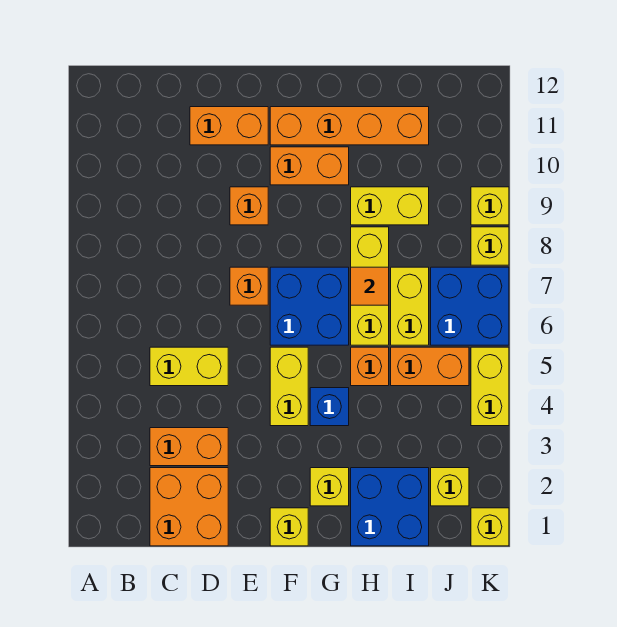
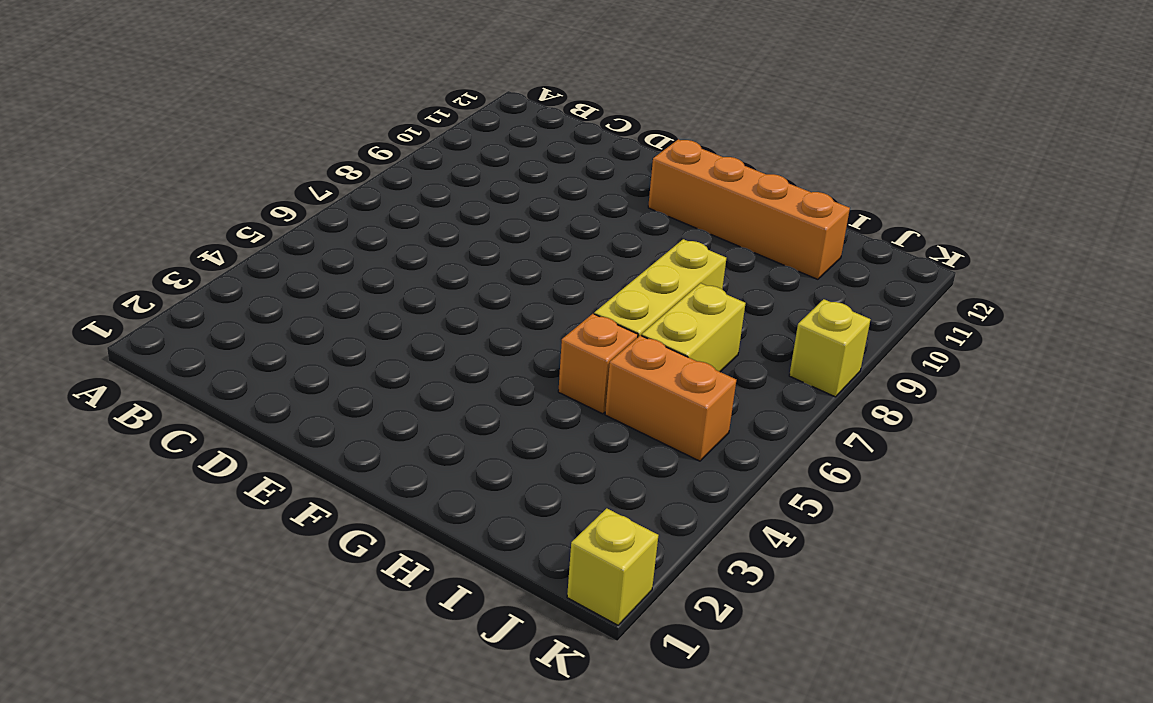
none -> orange 2x2 brick [150,468,228,546]
none -> orange 1x2 brick [150,428,228,466]
none -> yellow 1x2 brick [150,347,228,386]

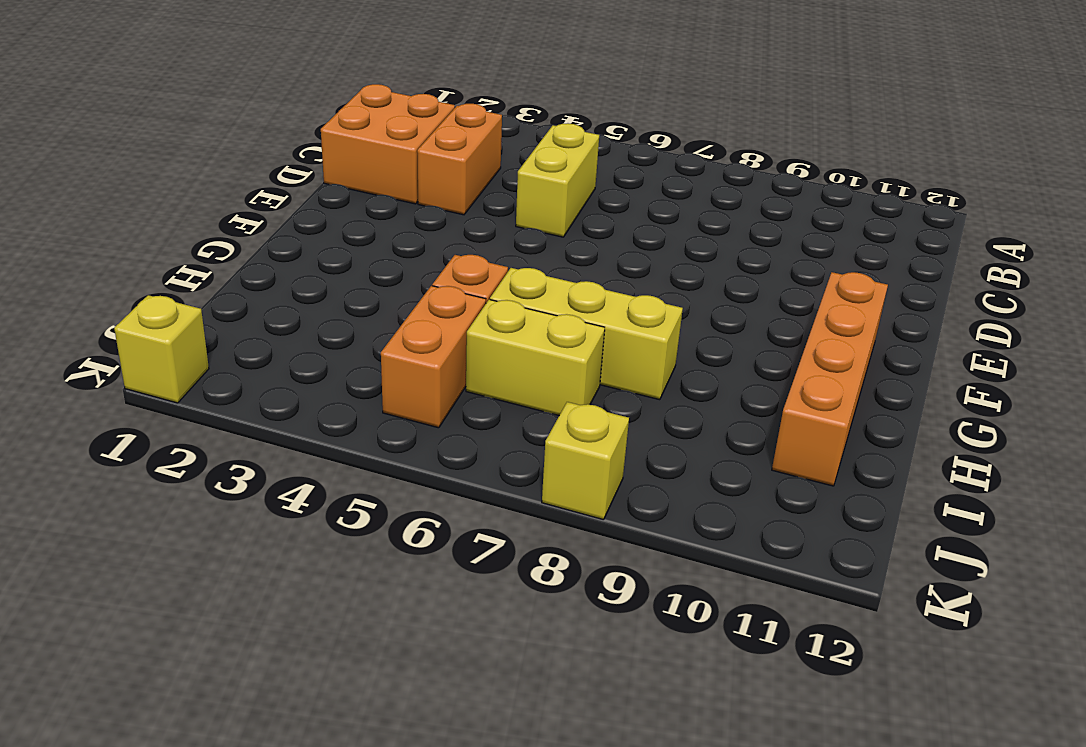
none -> orange 1x2 brick [190,107,268,145]
none -> orange 1x1 brick [230,267,268,305]
none -> orange 1x1 brick [230,187,268,225]

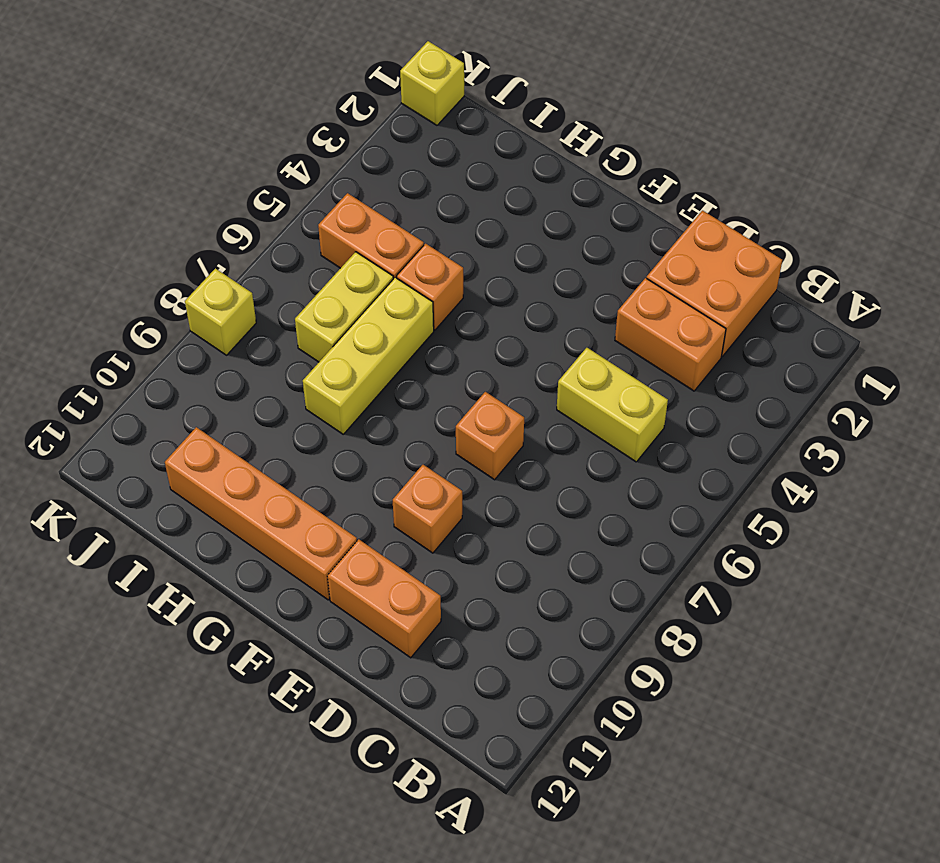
none -> yellow 1x1 brick [270,508,308,546]
none -> yellow 1x2 brick [270,347,308,426]
none -> blue 2x2 brick [270,267,349,345]

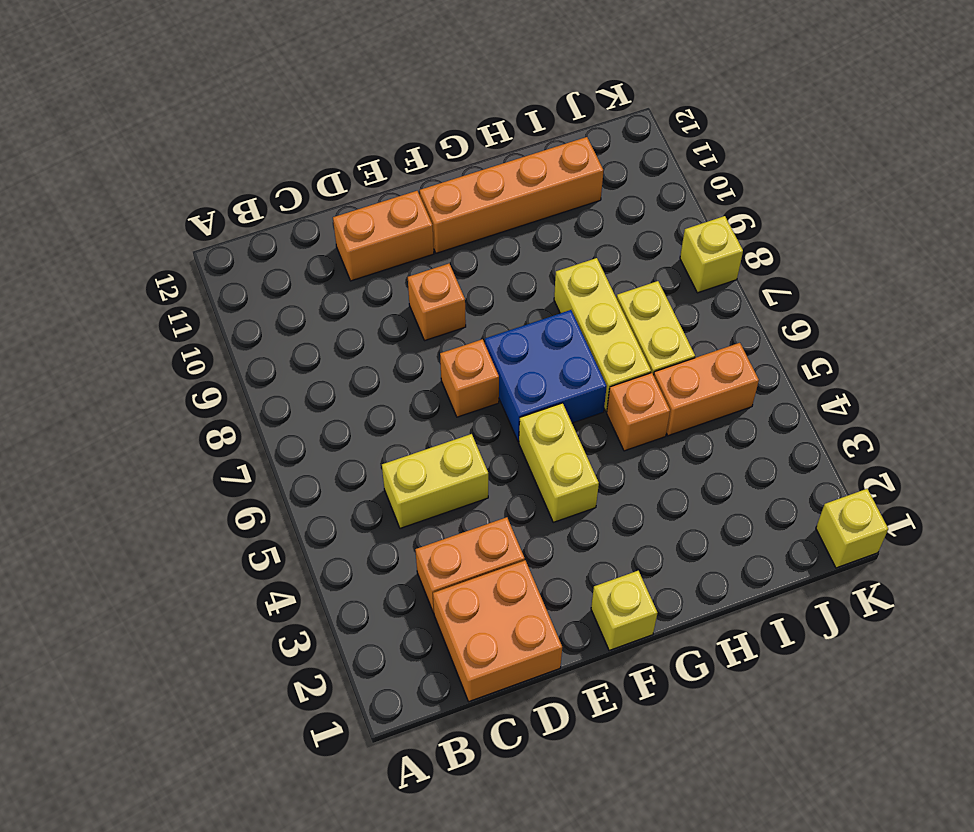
none -> orange 1x2 brick [270,147,349,185]
none -> yellow 1x1 brick [310,468,349,506]
none -> blue 1x1 brick [310,388,349,426]

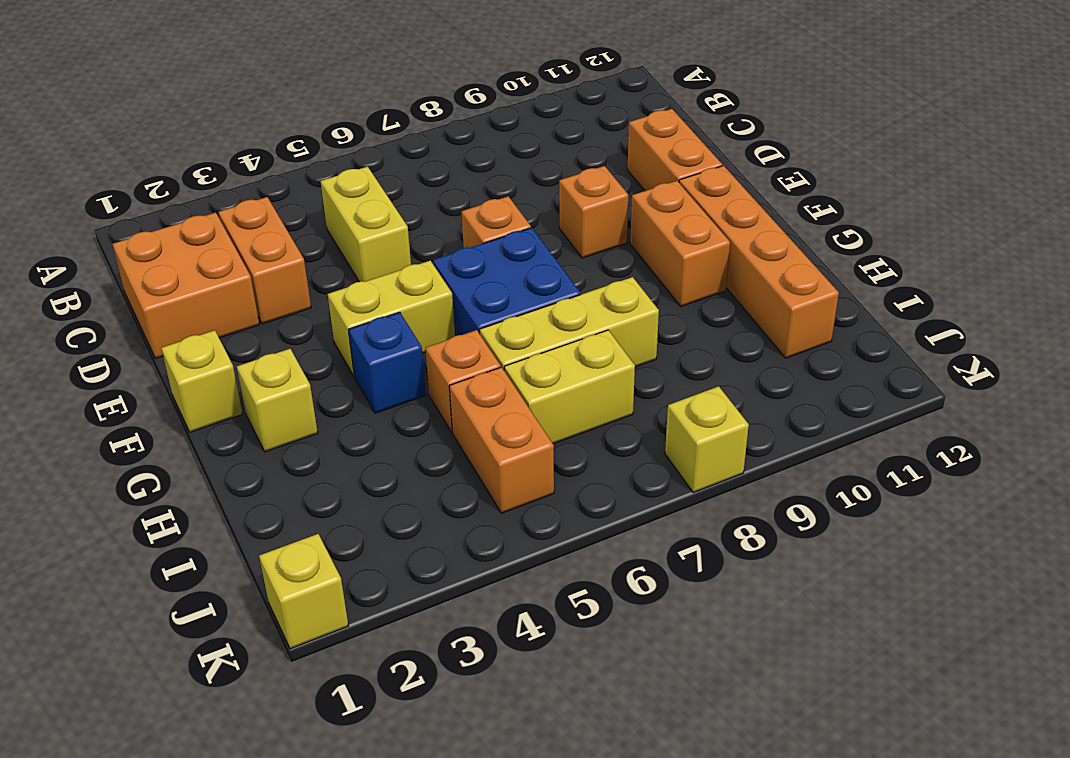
none -> blue 2x2 brick [351,468,429,546]
none -> yellow 1x2 brick [351,187,429,225]
none -> yellow 1x1 brick [431,468,469,506]

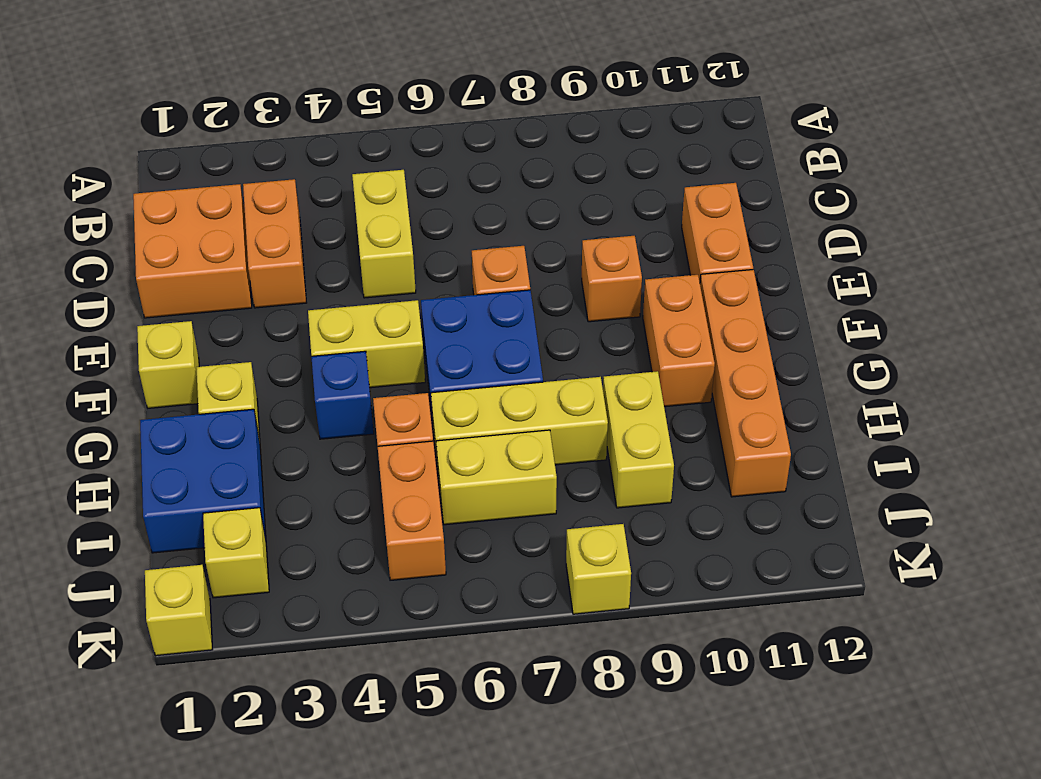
none -> blue 2x2 brick [431,267,509,345]
none -> yellow 1x2 brick [471,347,509,426]
none -> yellow 1x1 brick [471,187,509,225]

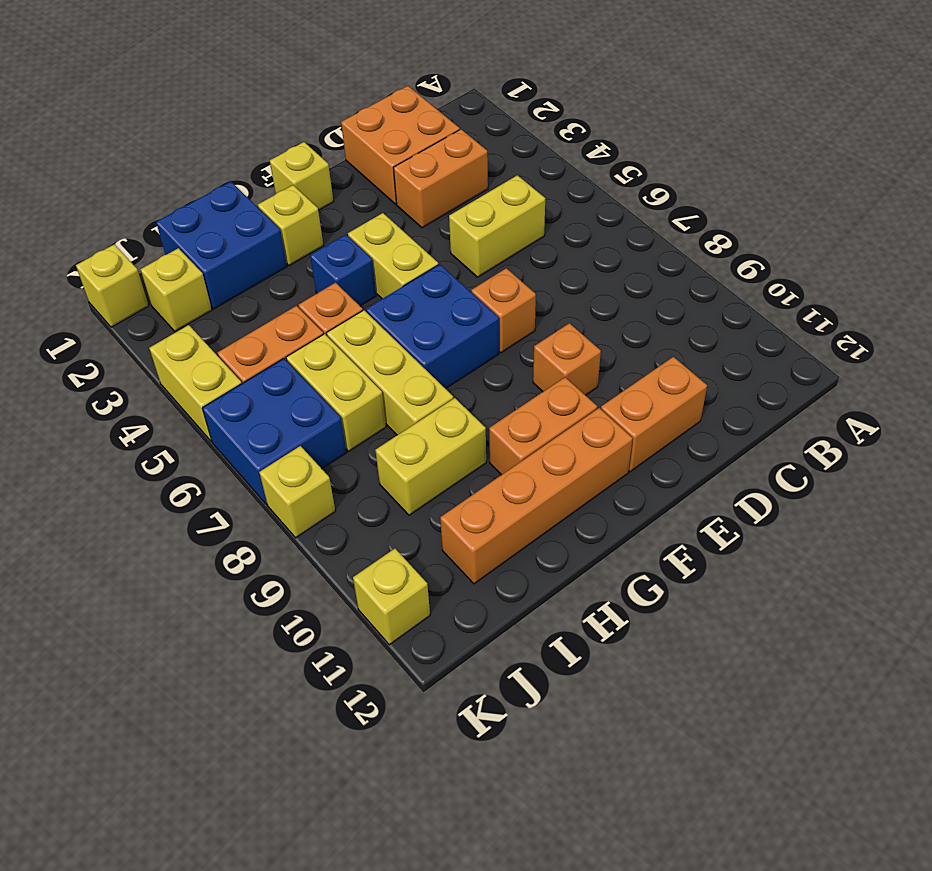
yellow 1x1 brick [353,549,430,645] -> yellow 1x1 brick moved to [471,187,509,225]
none -> orange 1x1 tile [351,267,389,305]

